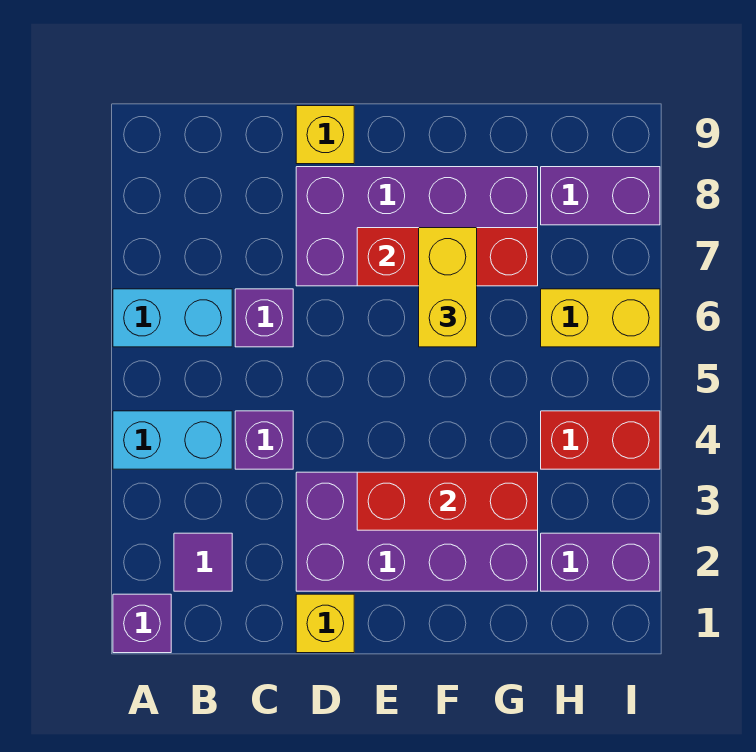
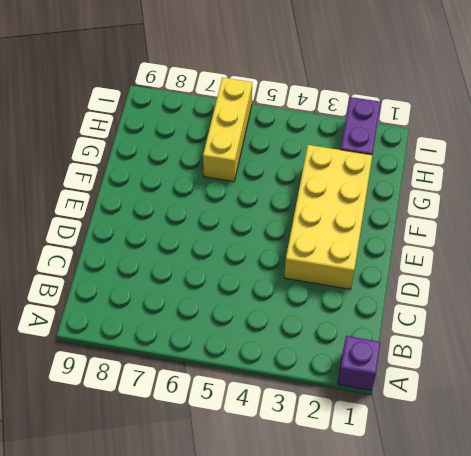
yellow 2x4 brick [284,145,372,289] -> purple 2x4 brick [296,472,538,591]
yellow 1x3 brick [203,77,252,182] -> yellow 1x2 brick [541,289,660,347]
none -> cyan 1x2 brick [113,411,232,469]
none -> cyan 1x2 brick [113,289,232,347]
none -> purple 1x1 tile [174,533,232,591]

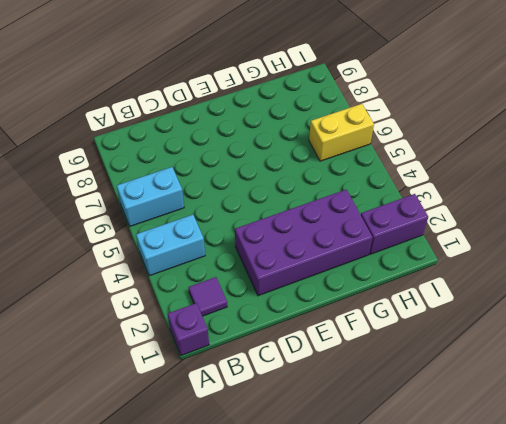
none -> purple 1x1 brick [235,411,293,469]
none -> purple 1x1 brick [235,289,293,347]
none -> yellow 1x1 brick [296,594,354,653]

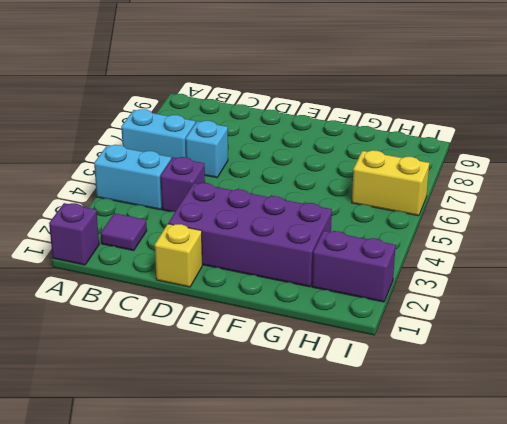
cyan 1x1 brick [186,121,228,178] -> purple 1x1 brick [235,289,293,347]
none -> purple 2x4 brick [296,167,538,286]
none -> yellow 1x1 brick [296,106,354,164]
none -> red 1x2 brick [541,411,660,469]

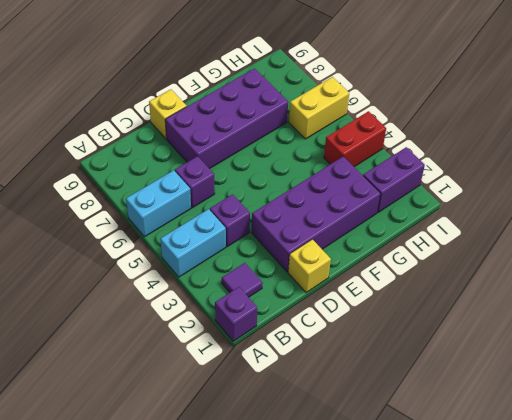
none -> purple 1x2 brick [541,167,660,225]
none -> red 1x3 brick [357,472,538,530]
none -> red 1x3 brick [357,228,538,286]

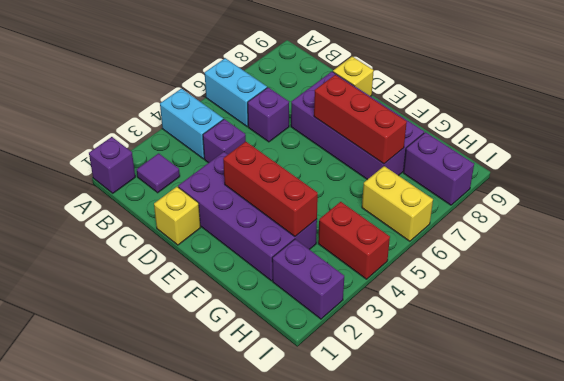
none -> yellow 1x2 brick [419,228,477,347]

